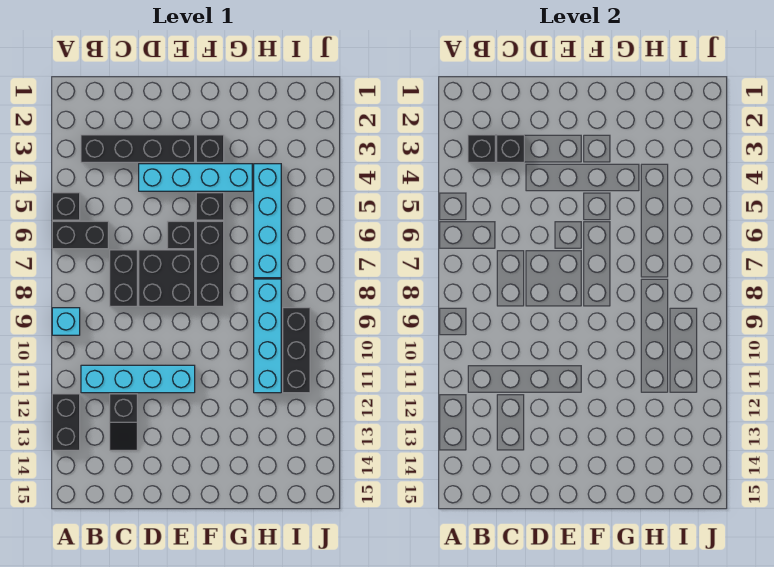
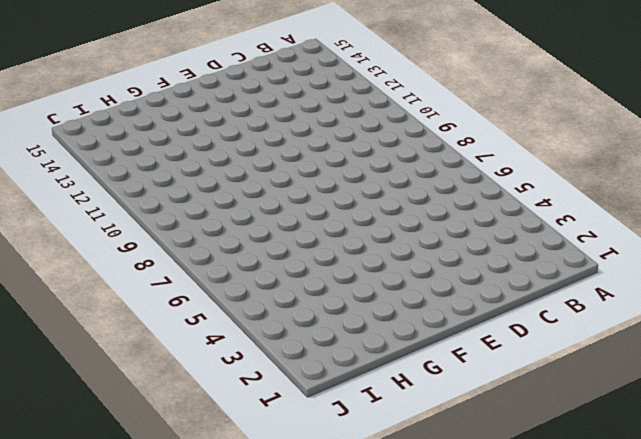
none -> black 1x1 brick [52,193,80,220]
none -> black 1x2 brick [52,221,108,249]
none -> cyan 1x1 brick [52,308,80,335]

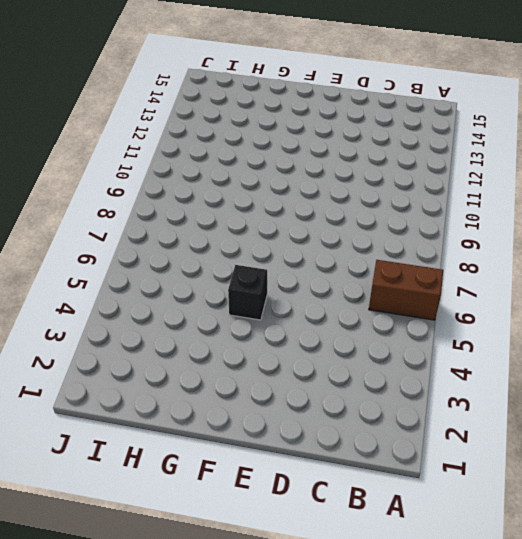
brown 1x2 brick [369,260,443,320] -> black 1x2 brick [52,221,108,249]
none -> black 1x1 brick [52,193,80,220]
none -> cyan 1x1 brick [52,308,80,335]
none -> black 1x2 brick [52,394,80,450]

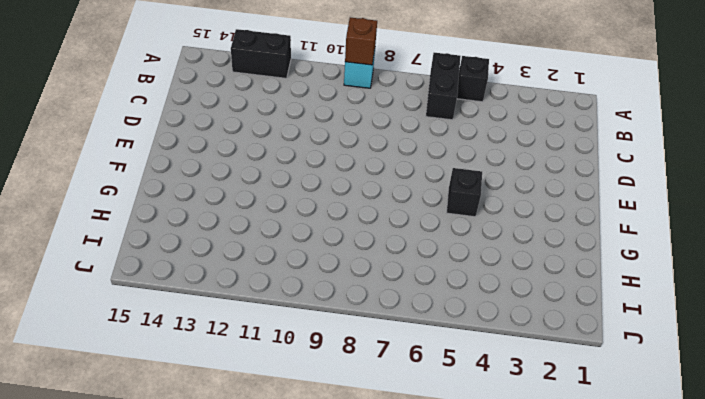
brown 1x1 brick [345,17,377,65] -> none
none -> black 1x4 brick [81,135,195,162]
none -> cyan 1x4 brick [81,365,195,393]
none -> black 1x2 brick [110,250,137,306]

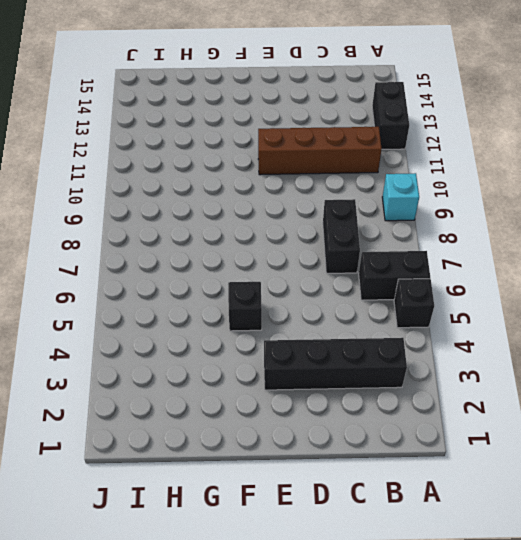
brown 1x4 brick [258,127,382,175] -> cyan 1x4 brick [81,365,195,393]
none -> black 1x2 slope [110,394,137,450]
none -> cyan 1x4 brick [139,164,252,191]
none -> black 2x2 brick [139,250,195,306]

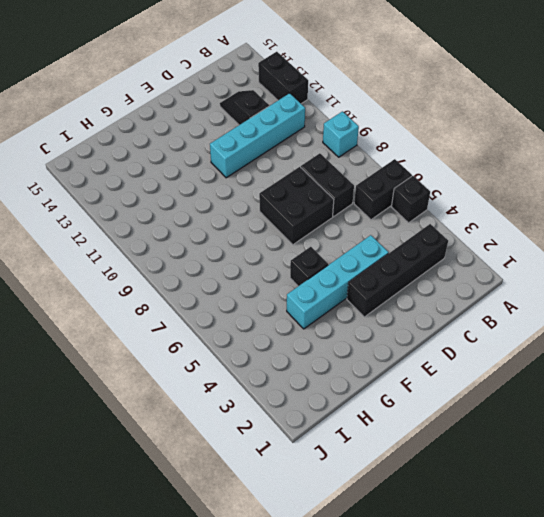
none -> black 1x1 brick [167,221,195,249]
none -> black 1x1 brick [196,135,224,162]
none -> black 1x3 brick [196,221,224,306]

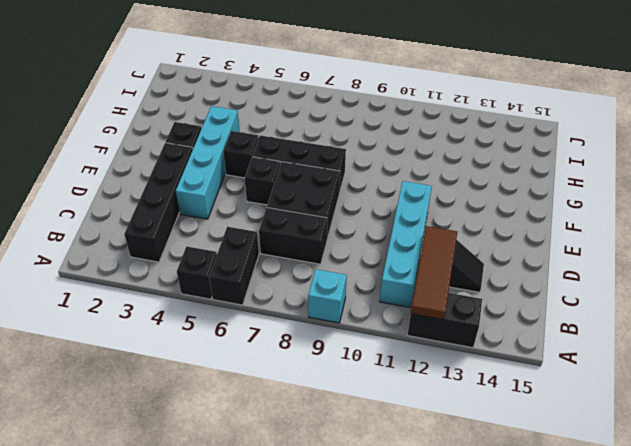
brown 1x3 tile [411,226,457,320] -> none
none -> cyan 1x4 brick [254,164,281,278]
none -> cyan 1x4 brick [254,279,281,393]
none -> black 1x3 brick [283,308,310,393]

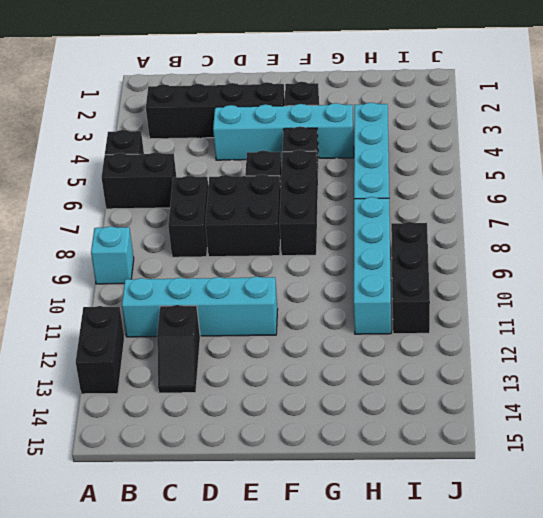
none -> black 1x1 brick [468,135,495,162]
none -> black 1x1 brick [497,135,524,162]

